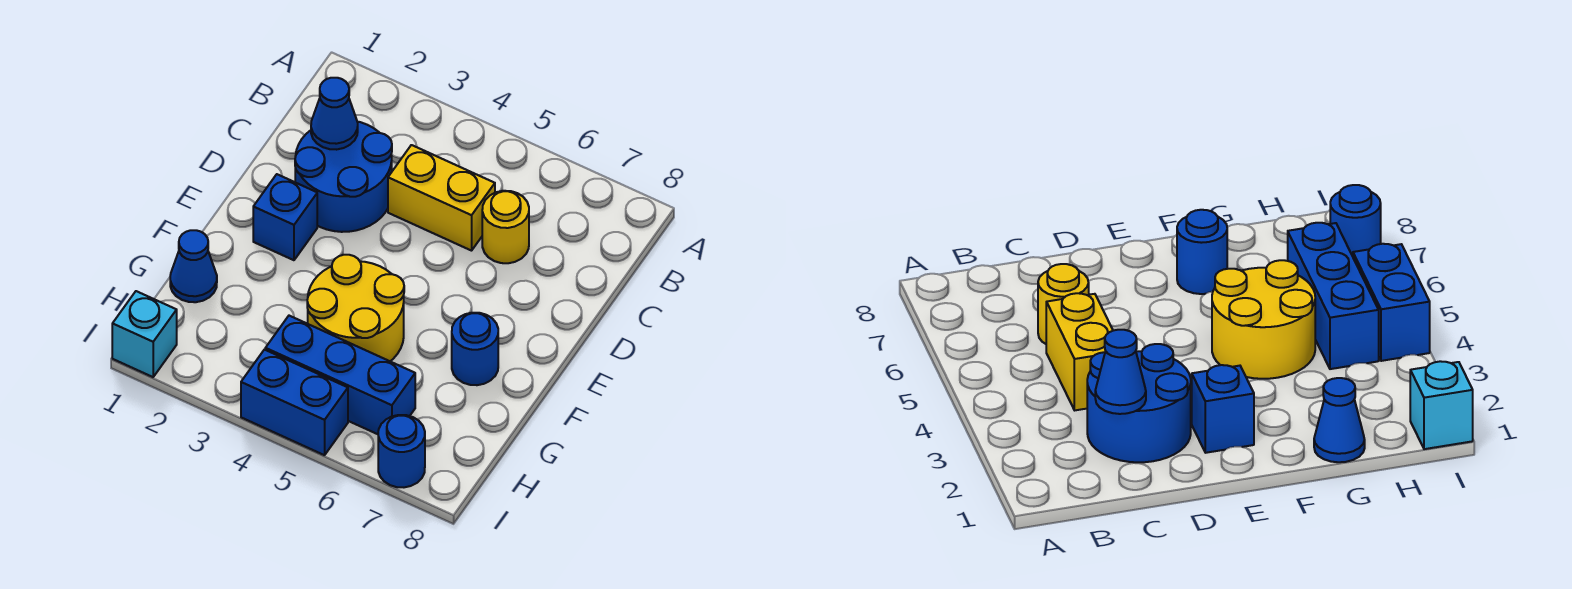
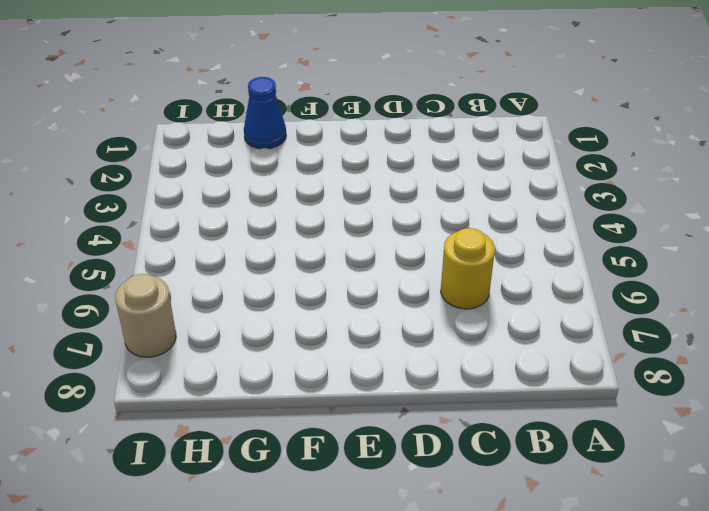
tan 1x1 round brick [115,274,176,357] -> blue 1x1 round brick [378,415,425,487]
none -> blue 2x2 round brick [295,122,392,232]
none -> yellow 1x2 brick [388,145,495,251]
none -> blue 1x1 brick [253,174,317,260]

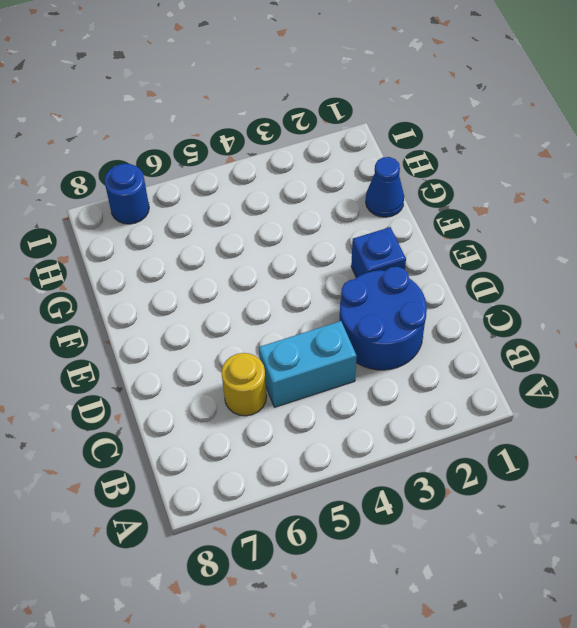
cyan 1x2 brick [259,321,357,407] -> yellow 1x2 brick [388,145,495,251]
none -> yellow 2x2 round brick [307,255,404,361]
none -> blue 1x1 round brick [452,313,498,385]
none -> blue 1x3 brick [265,316,415,434]

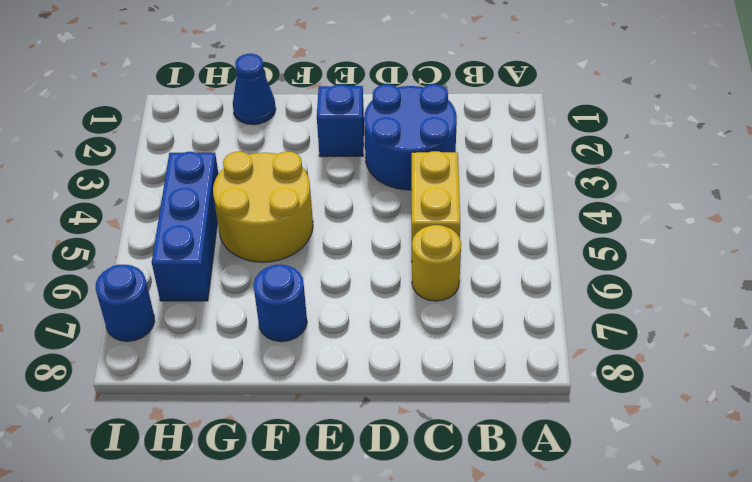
none -> cyan 1x1 brick [112,291,177,377]
none -> blue 1x2 brick [241,350,348,455]
none -> blue 1x1 cone [311,78,358,150]

